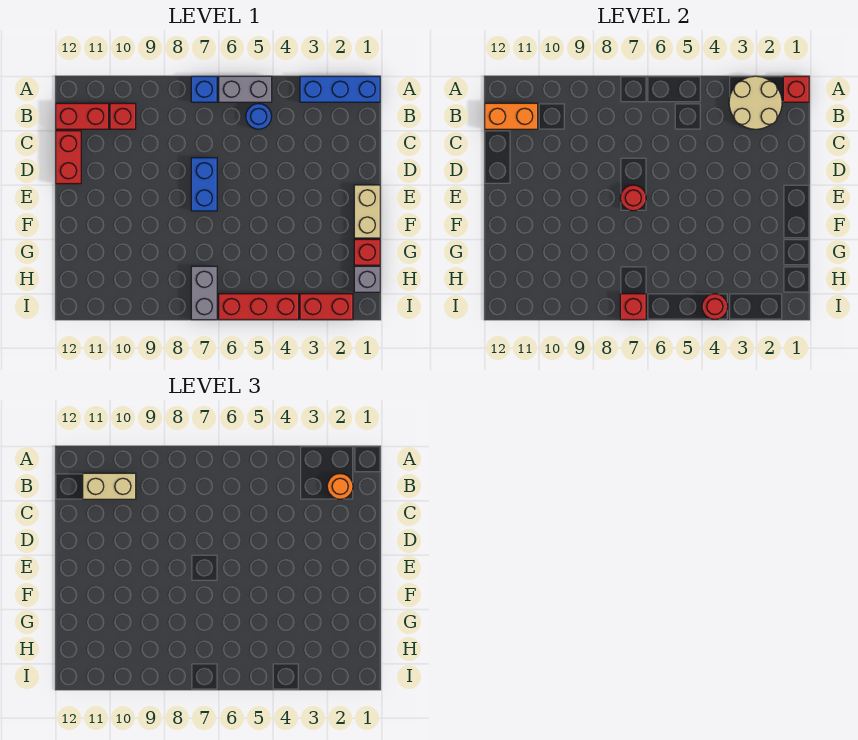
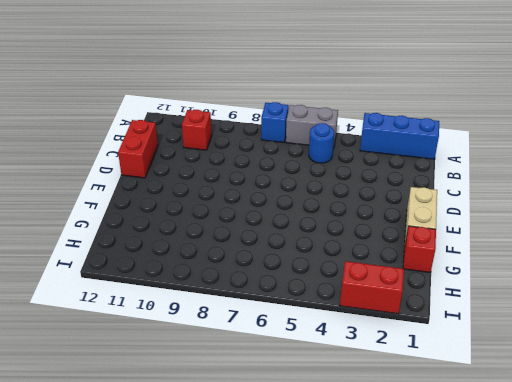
none -> red 1x2 brick [56,103,109,129]
none -> blue 1x2 brick [191,158,217,211]
none -> grey 1x1 brick [354,266,380,292]

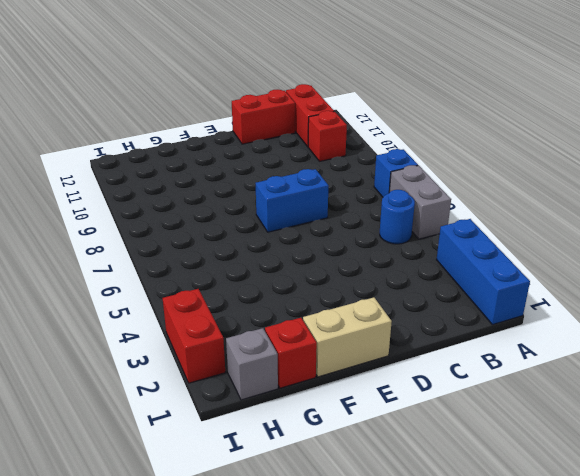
none -> grey 1x2 brick [191,266,217,320]
none -> red 1x3 brick [219,294,299,320]
none -> red 1x1 brick [783,76,809,102]

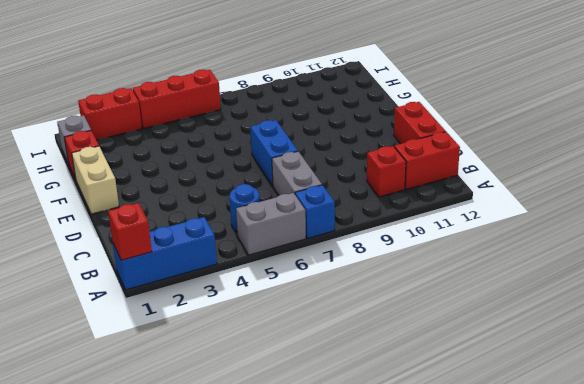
grey 1x2 brick [272,151,322,195] -> grey 1x2 brick moved to [191,266,217,320]
none -> tan 2x2 round brick [729,76,782,129]
none -> orange 1x2 brick [485,103,538,129]
none -> red 1x1 round brick [620,185,646,211]

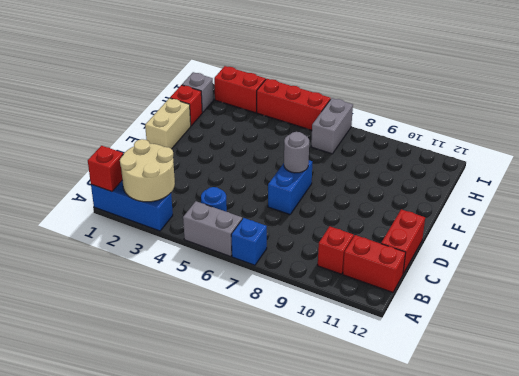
grey 1x1 round brick [284,132,309,173] -> red 1x1 round brick [620,185,646,211]
none -> orange 1x2 brick [485,103,538,129]
none -> red 1x1 round brick [702,294,728,319]
none -> red 1x1 brick [620,294,646,320]

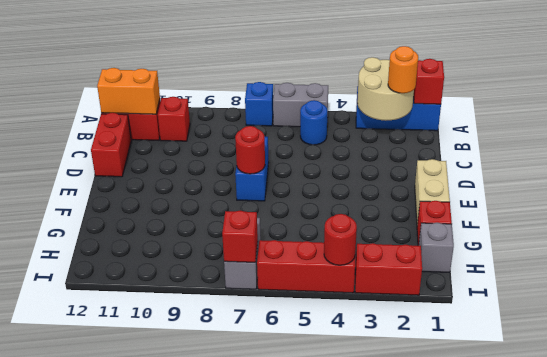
none -> tan 1x2 brick [83,473,136,499]

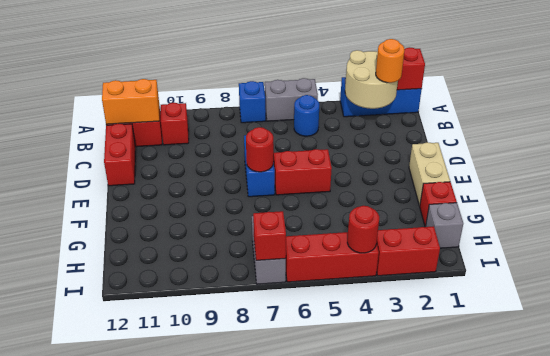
red 1x2 brick [274,149,332,195] -> none
none -> tan 1x2 brick [83,473,136,499]

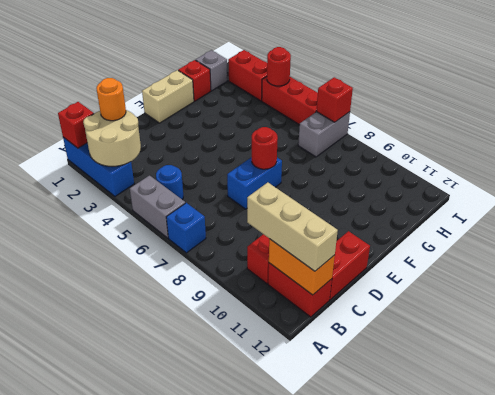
tan 1x3 brick [247,182,338,271] -> tan 1x2 brick [83,473,136,499]

